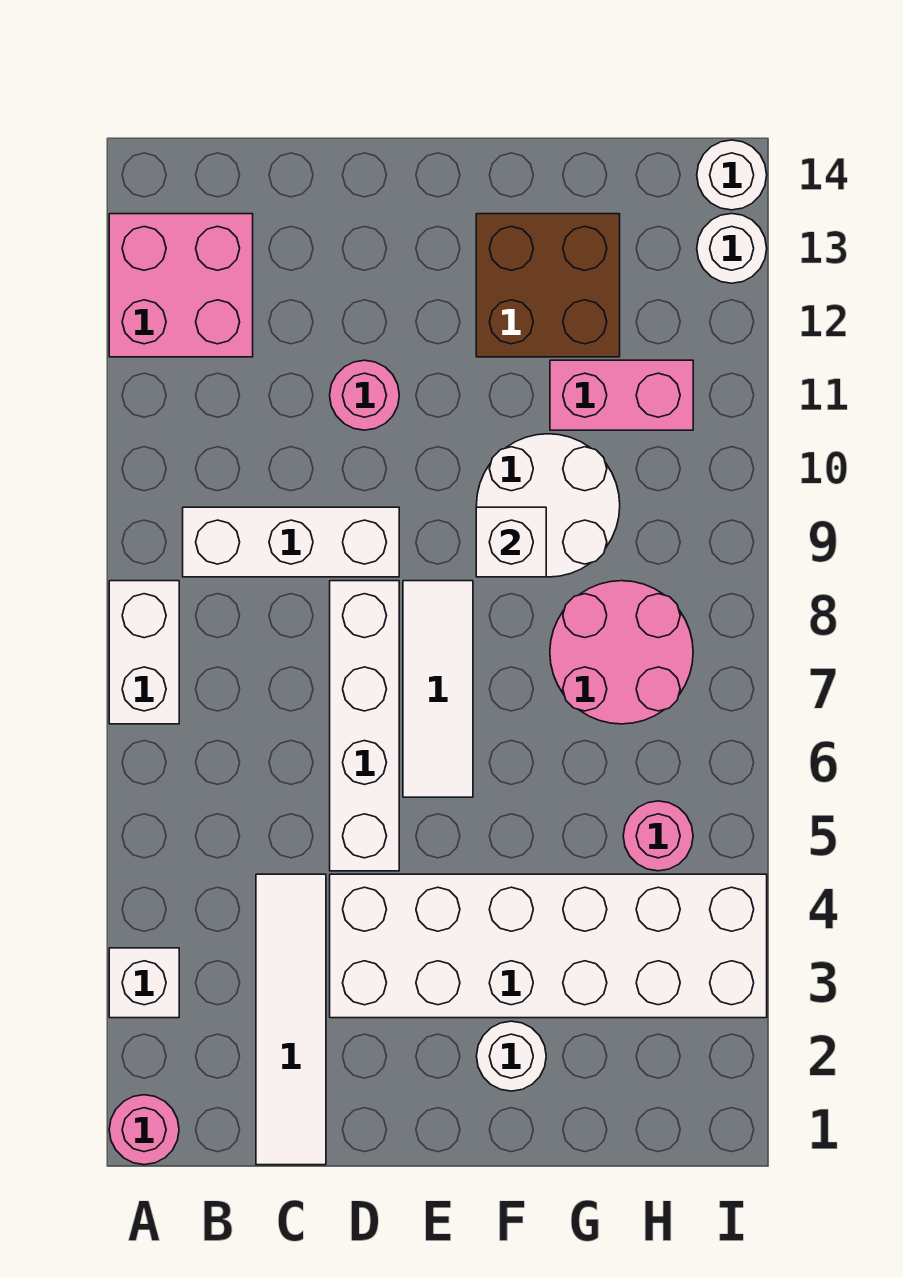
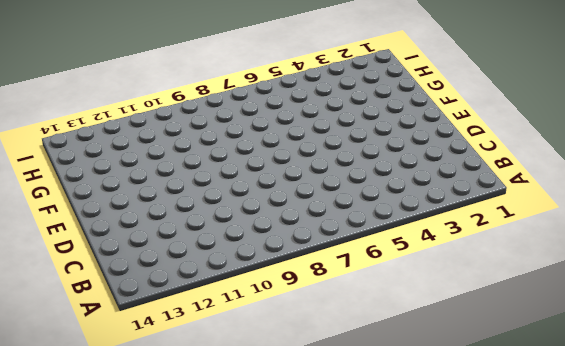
none -> pink 1x1 round brick [109,1095,179,1165]
none -> white 1x1 brick [109,948,179,1018]
none -> white 1x2 brick [109,581,179,724]

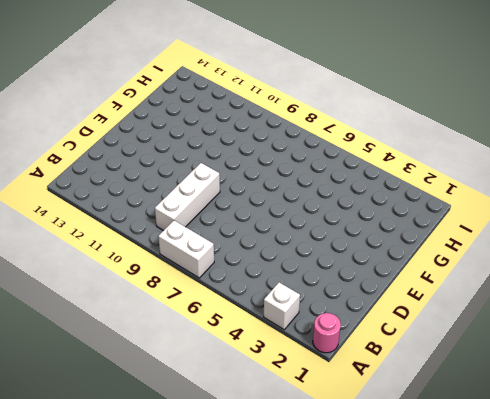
none -> pink 2x2 brick [109,214,253,357]
none -> white 1x4 tile [256,874,326,1165]
none -> white 2x6 brick [330,874,767,1018]

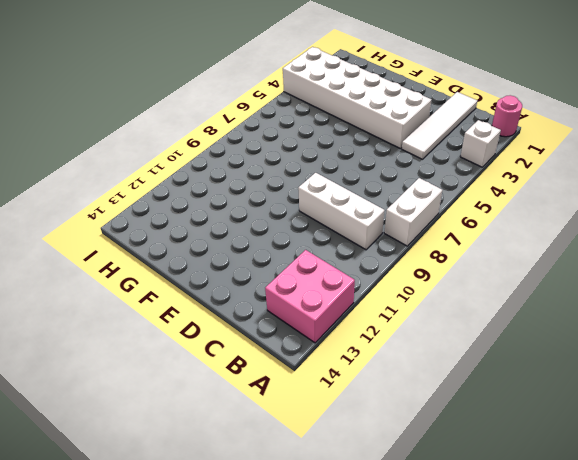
none -> white 1x4 brick [330,581,399,871]
none -> pink 1x1 round brick [330,360,399,430]
none -> white 1x3 tile [403,581,473,797]

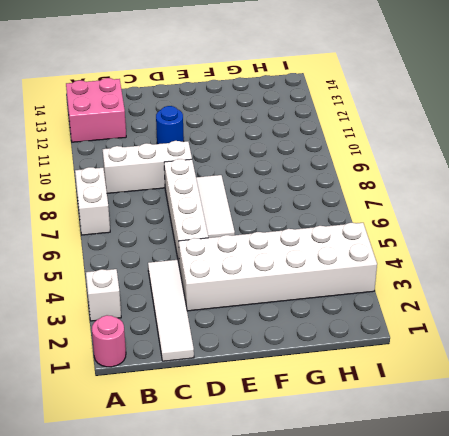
blue 1x1 round brick [156,106,184,144] -> pink 1x1 round brick [330,360,399,430]
none -> white 1x1 round brick [476,1021,546,1091]
none -> white 2x2 round brick [476,434,620,577]
none -> brown 2x2 brick [476,214,620,357]

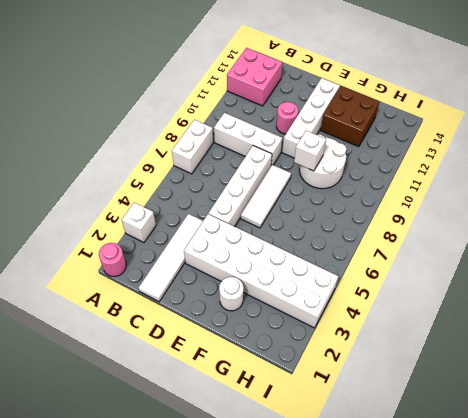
white 1x4 brick [282,78,340,158] -> none
none -> pink 2x2 round brick [550,581,693,724]
none -> pink 1x2 brick [550,360,693,430]
none -> pink 1x1 round brick [623,801,693,871]

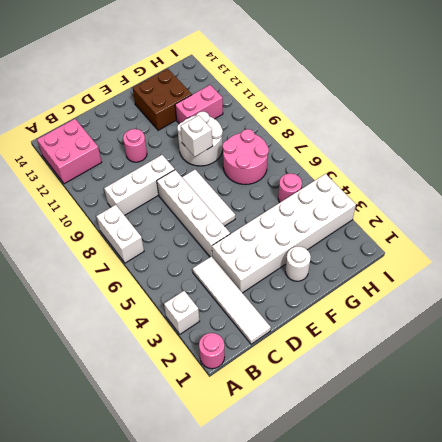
none -> white 1x1 round brick [697,214,767,283]
none -> white 1x1 round brick [697,140,767,210]

